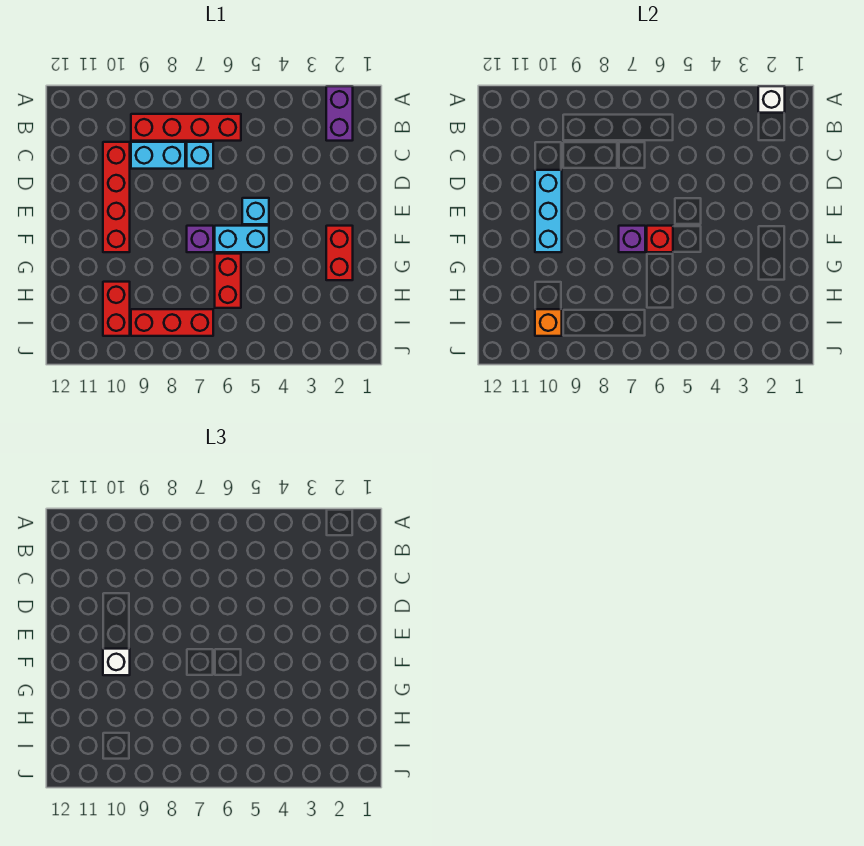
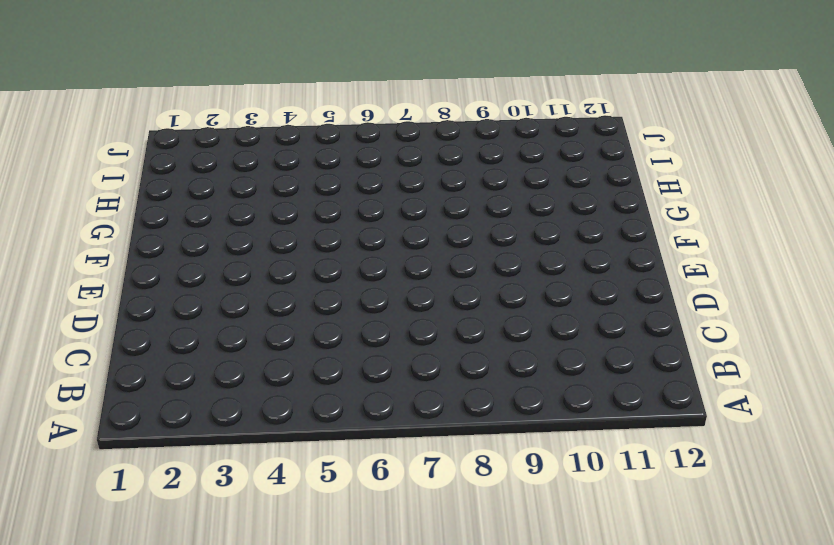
none -> purple 1x2 brick [326,86,353,141]
none -> red 1x4 brick [131,114,241,141]
none -> cyan 1x1 brick [187,142,213,169]

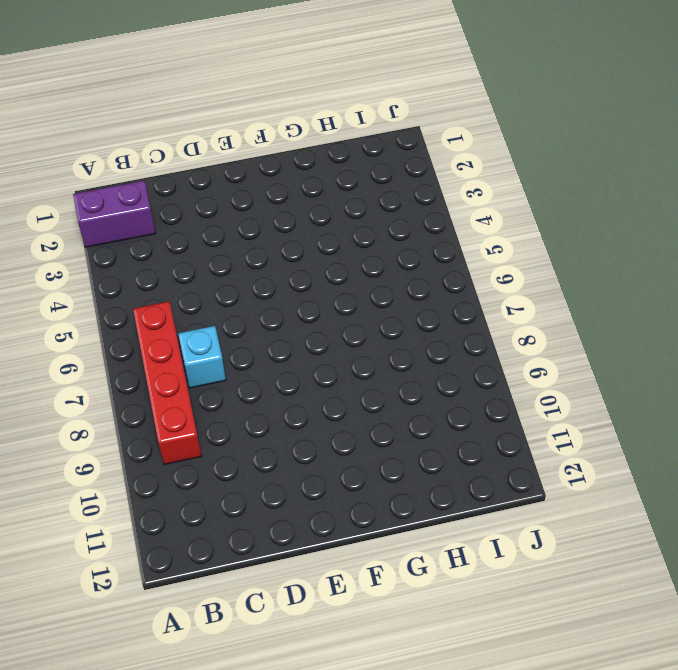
none -> cyan 1x2 brick [131,142,185,169]
none -> red 1x4 brick [103,142,130,252]
none -> cyan 1x1 brick [242,198,269,224]

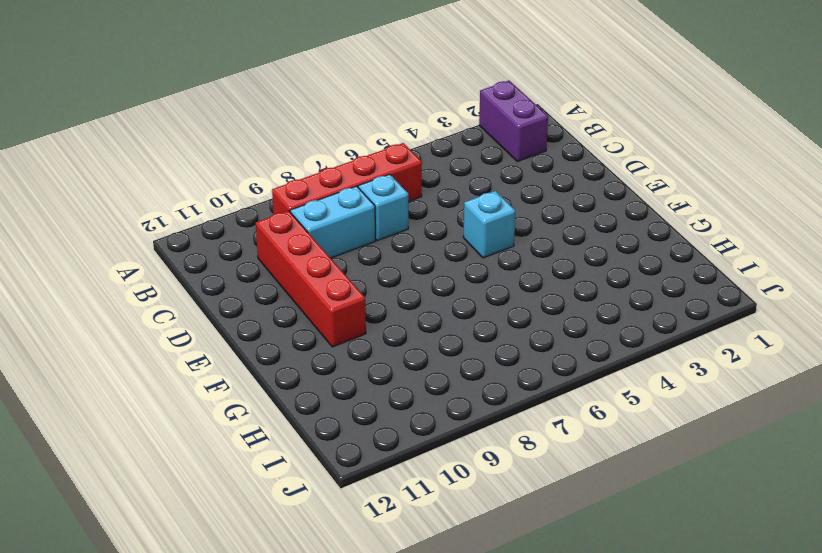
none -> red 1x2 brick [326,226,353,280]
none -> cyan 1x2 brick [215,226,269,252]
none -> purple 1x1 brick [187,226,213,252]

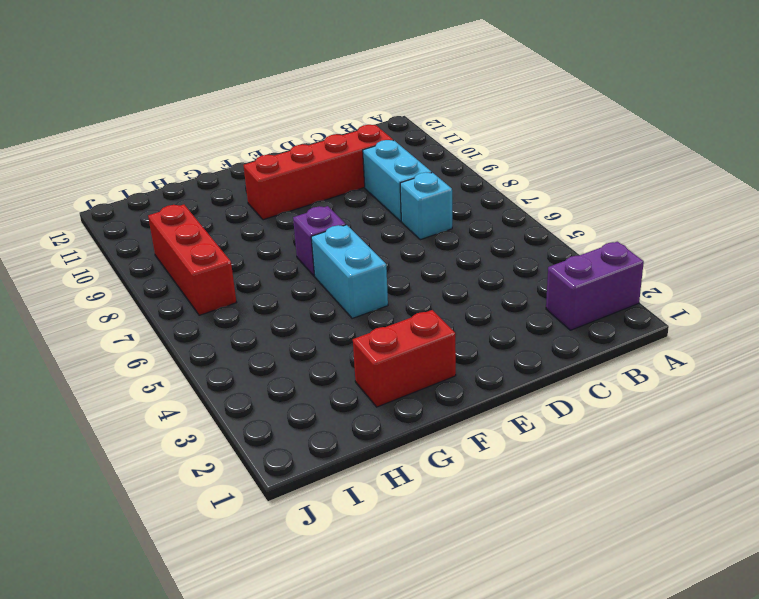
none -> red 1x4 brick [131,114,241,141]
none -> cyan 1x1 brick [242,198,269,224]
none -> red 1x2 brick [215,254,241,308]

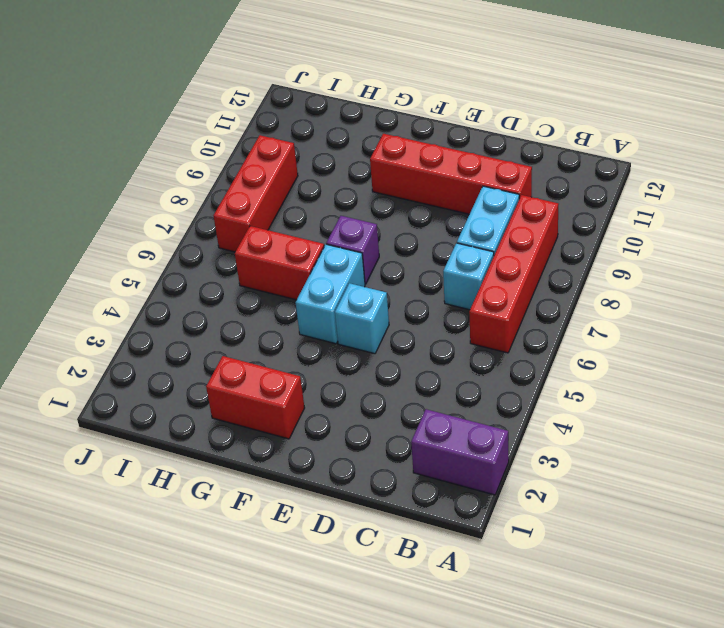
none -> red 1x2 brick [103,282,130,336]
none -> white 1x1 brick [758,86,785,113]
none -> cyan 1x3 brick [535,170,562,252]

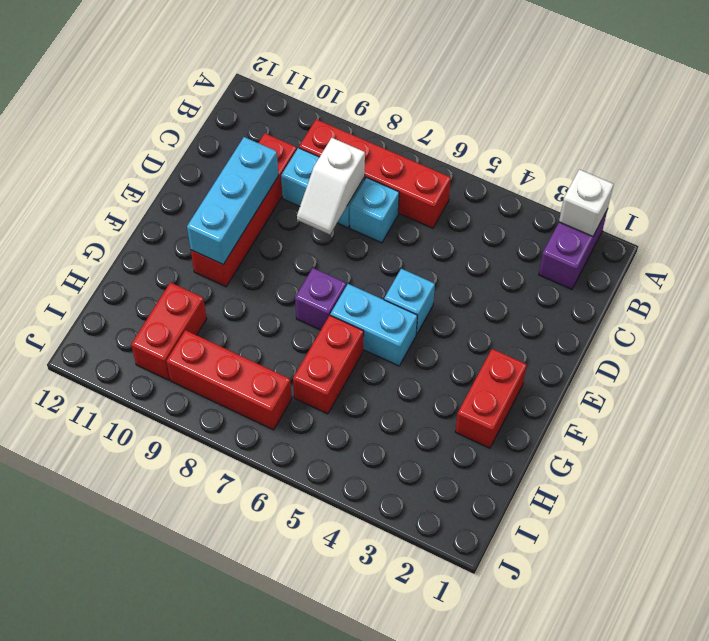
white 1x2 slope [297,138,365,234] -> none
none -> red 1x1 brick [647,226,673,252]
none -> purple 1x1 brick [619,226,645,252]
none -> orange 1x1 brick [535,309,562,336]

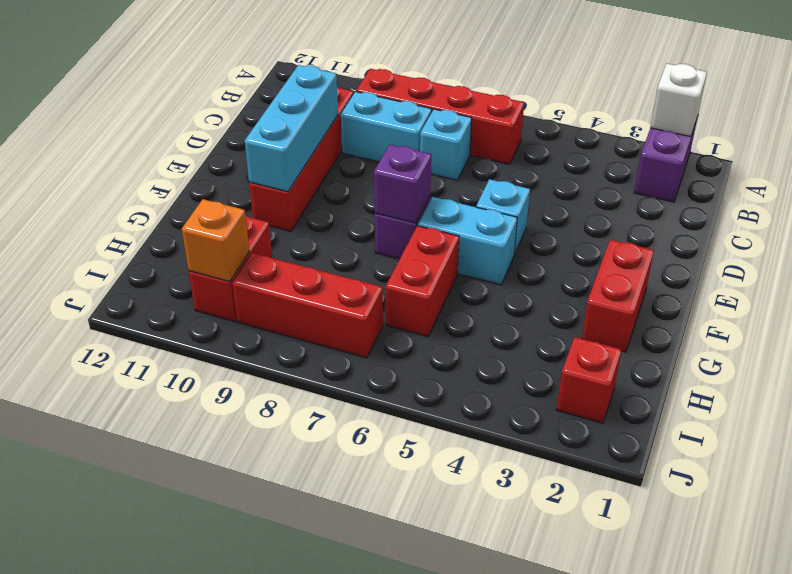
red 1x1 brick [557,337,621,423] -> red 1x1 brick moved to [647,226,673,252]
none -> white 1x1 brick [103,649,130,675]

